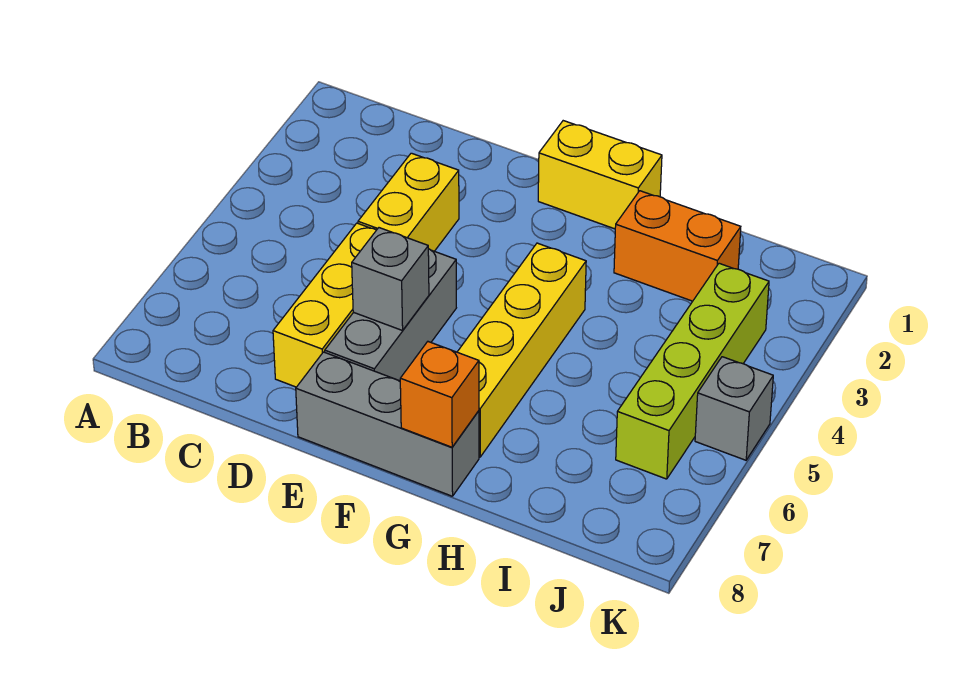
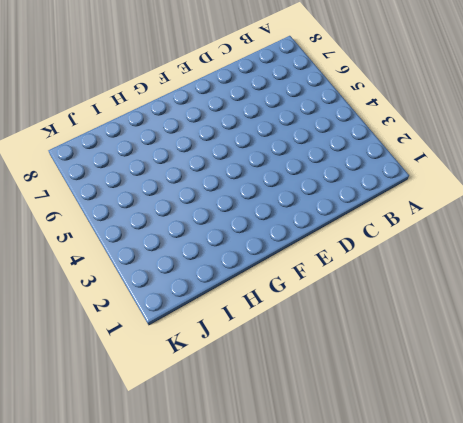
none -> yellow 1x2 brick [358,153,459,251]
none -> yellow 1x3 brick [273,223,376,387]

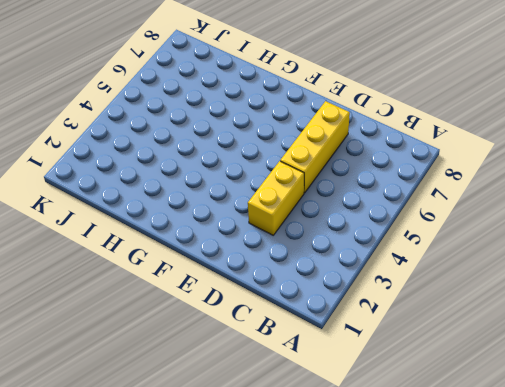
none -> grey 1x3 brick [325,249,456,381]
none -> grey 1x3 brick [296,352,479,496]

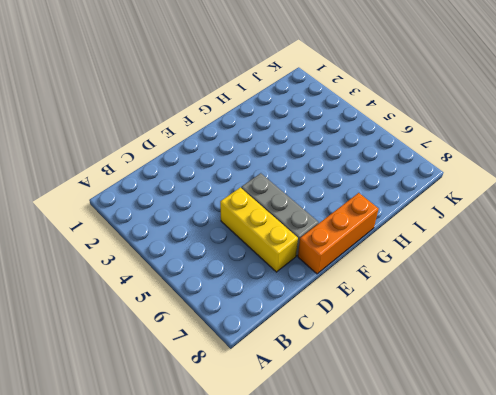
orange 1x3 brick [298,193,379,274] -> grey 1x3 brick [296,352,479,496]
none -> yellow 1x2 brick [358,153,459,251]
none -> yellow 1x2 brick [538,121,662,229]

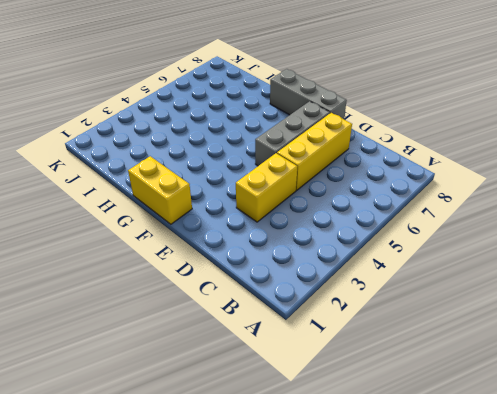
none -> yellow 1x4 brick [458,243,586,457]
none -> orange 1x2 brick [614,191,741,301]

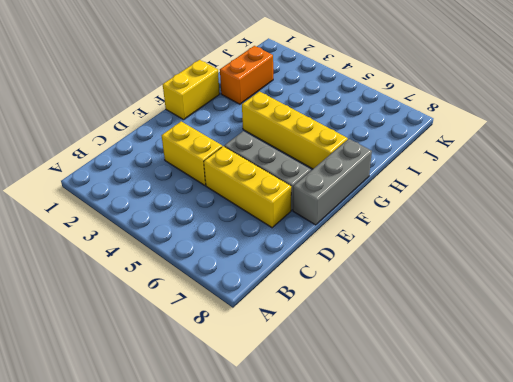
none -> lime 1x4 brick [616,263,769,479]
none -> grey 1x1 brick [695,357,773,460]

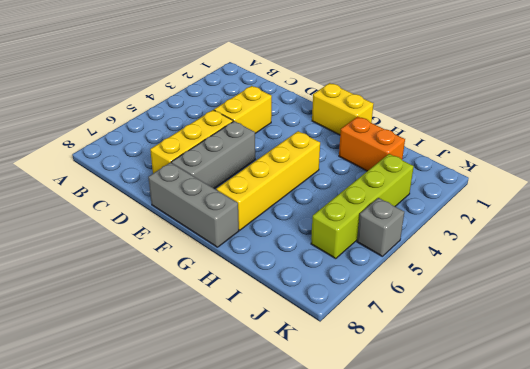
none -> grey 1x1 brick [352,228,429,331]
none -> orange 1x1 brick [400,342,479,447]

